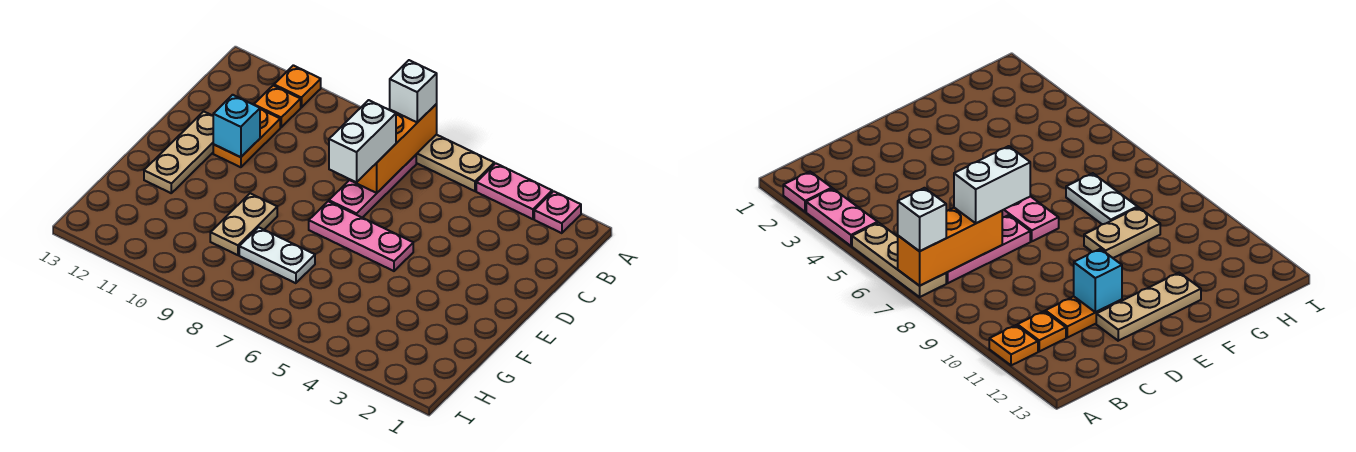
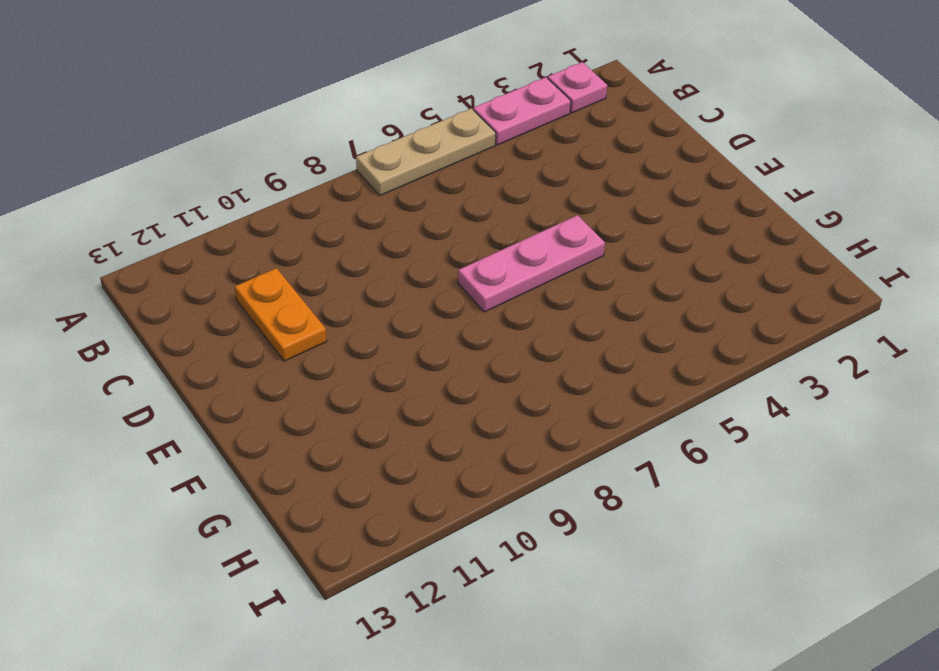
none -> orange 1x1 plate [274,65,321,107]
none -> pink 1x3 plate [329,155,416,218]
none -> orange 1x1 plate [254,86,301,127]

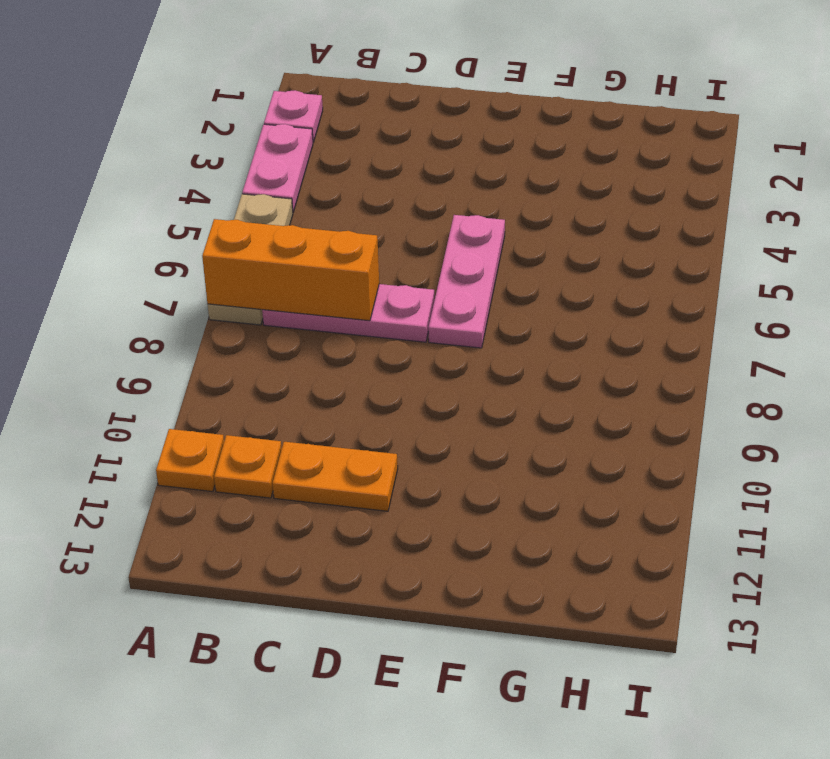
none -> tan 1x3 plate [144,111,213,193]
none -> tan 1x2 plate [210,193,277,255]
none -> white 1x2 plate [239,227,315,283]

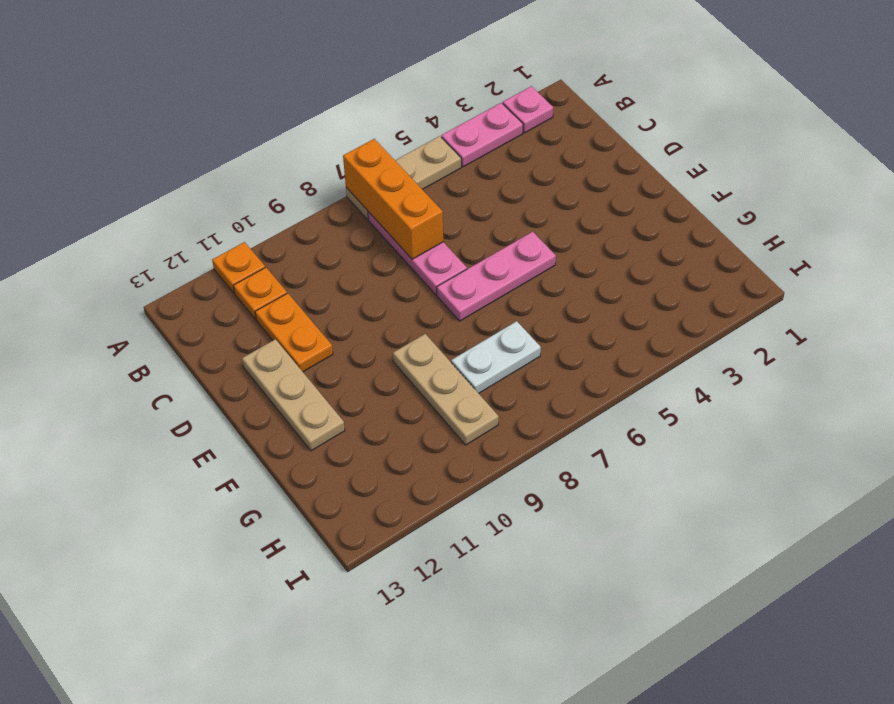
tan 1x3 plate [393,334,499,445] -> tan 1x2 plate [210,193,277,255]
none -> cyan 1x1 brick [213,95,260,157]
none -> white 1x1 brick [390,60,437,122]
none -> white 1x2 brick [329,100,396,182]

